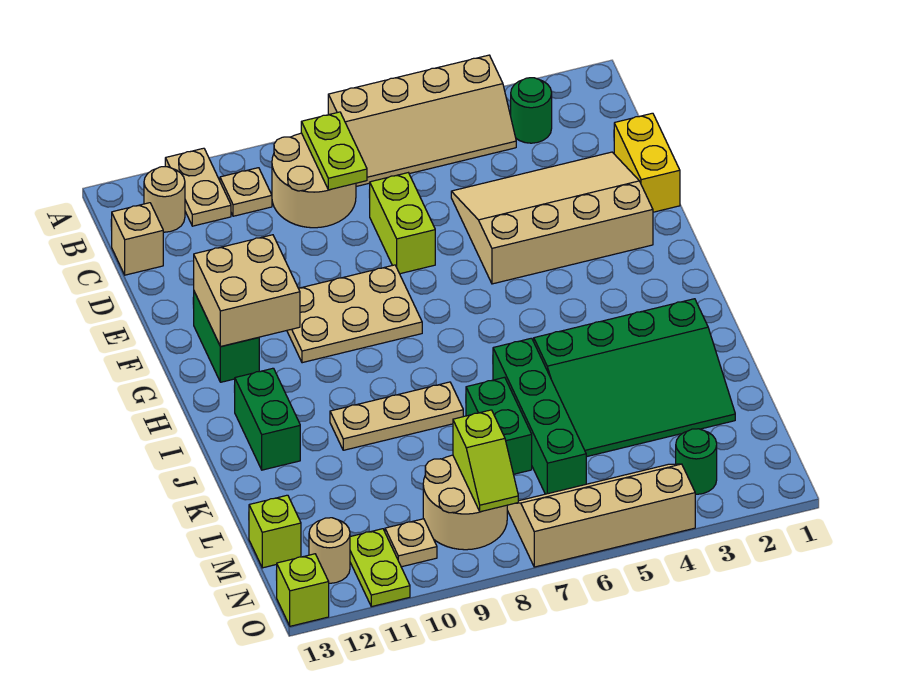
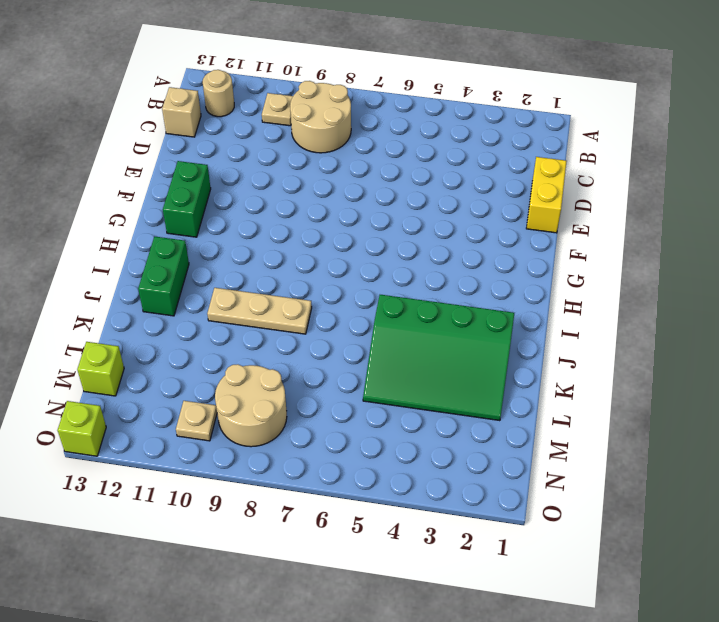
none -> tan 2x4 slope [328,55,516,186]
none -> tan 1x2 plate [165,148,231,226]
none -> green 1x1 round brick [511,78,552,143]

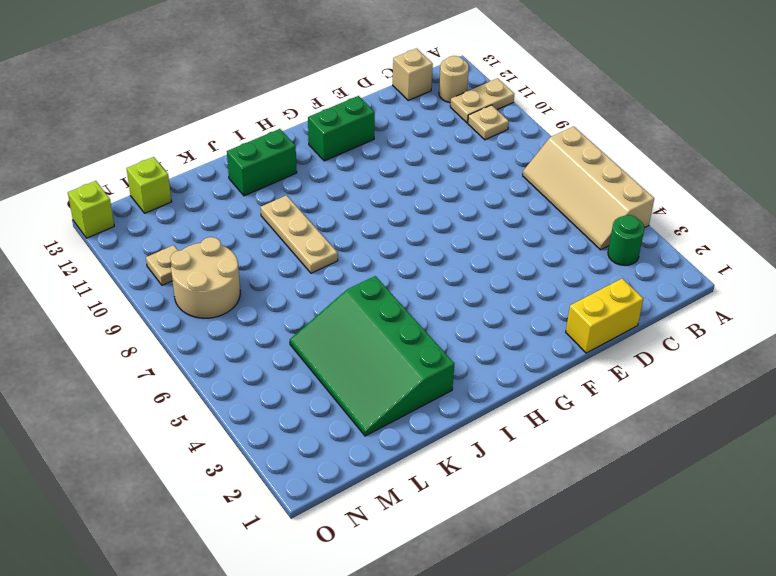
none -> tan 2x2 round brick [272,133,356,228]
none -> tan 3x4 slope [451,152,653,284]
none -> lime 1x2 brick [370,173,435,274]

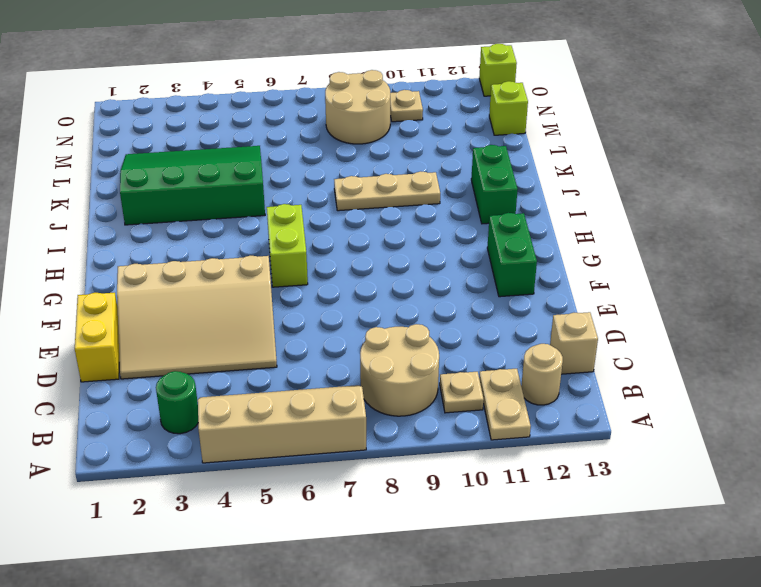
lime 1x2 brick [267,204,308,287] -> lime 1x2 brick moved to [370,173,435,274]
none -> tan 2x3 plate [287,265,422,363]
none -> green 1x4 brick [493,338,586,494]
none -> green 1x2 brick [466,377,532,474]

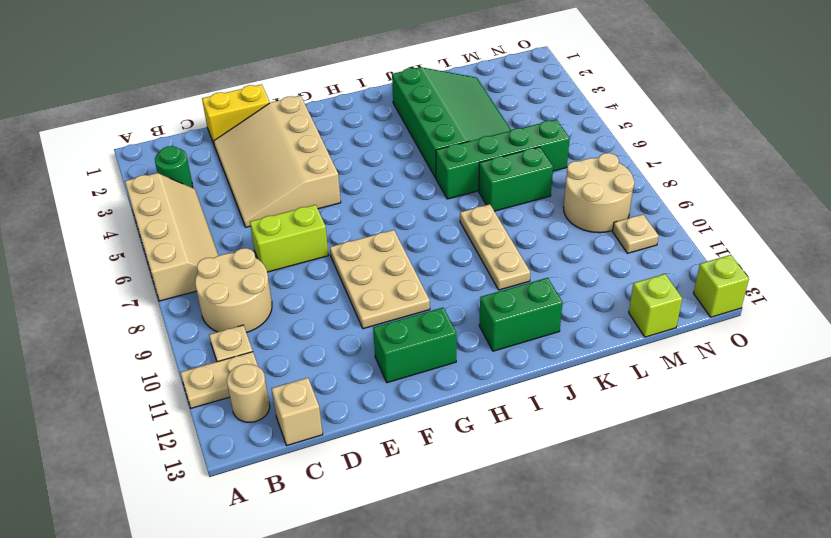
none -> green 1x1 round brick [676,429,717,494]
none -> tan 2x4 slope [507,464,695,567]
none -> lime 1x2 plate [350,529,410,607]

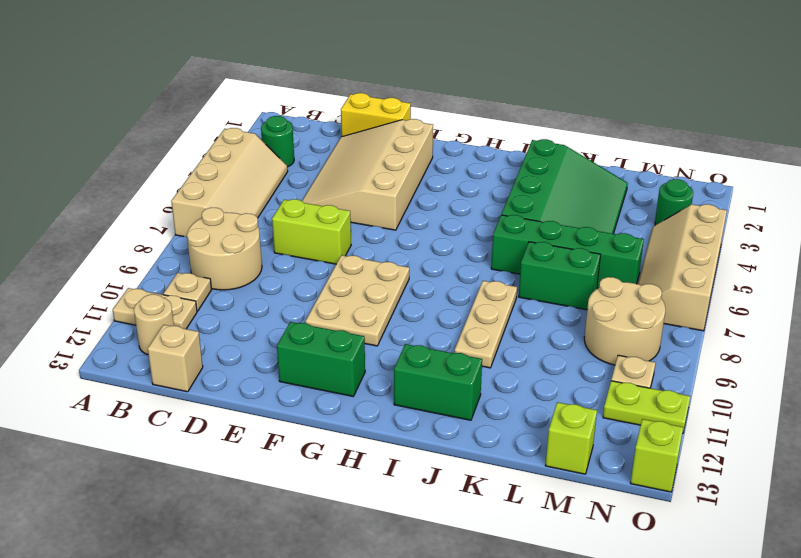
none -> tan 1x1 round brick [309,518,350,583]
none -> lime 1x2 plate [301,112,367,190]
none -> tan 2x2 brick [194,235,300,346]

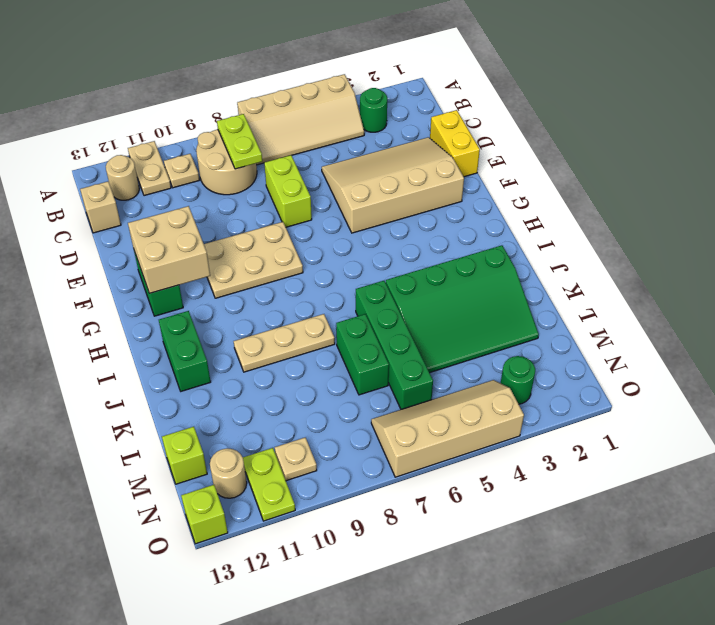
none -> tan 2x2 round brick [423,455,507,550]
none -> lime 1x2 slope [453,410,518,512]

